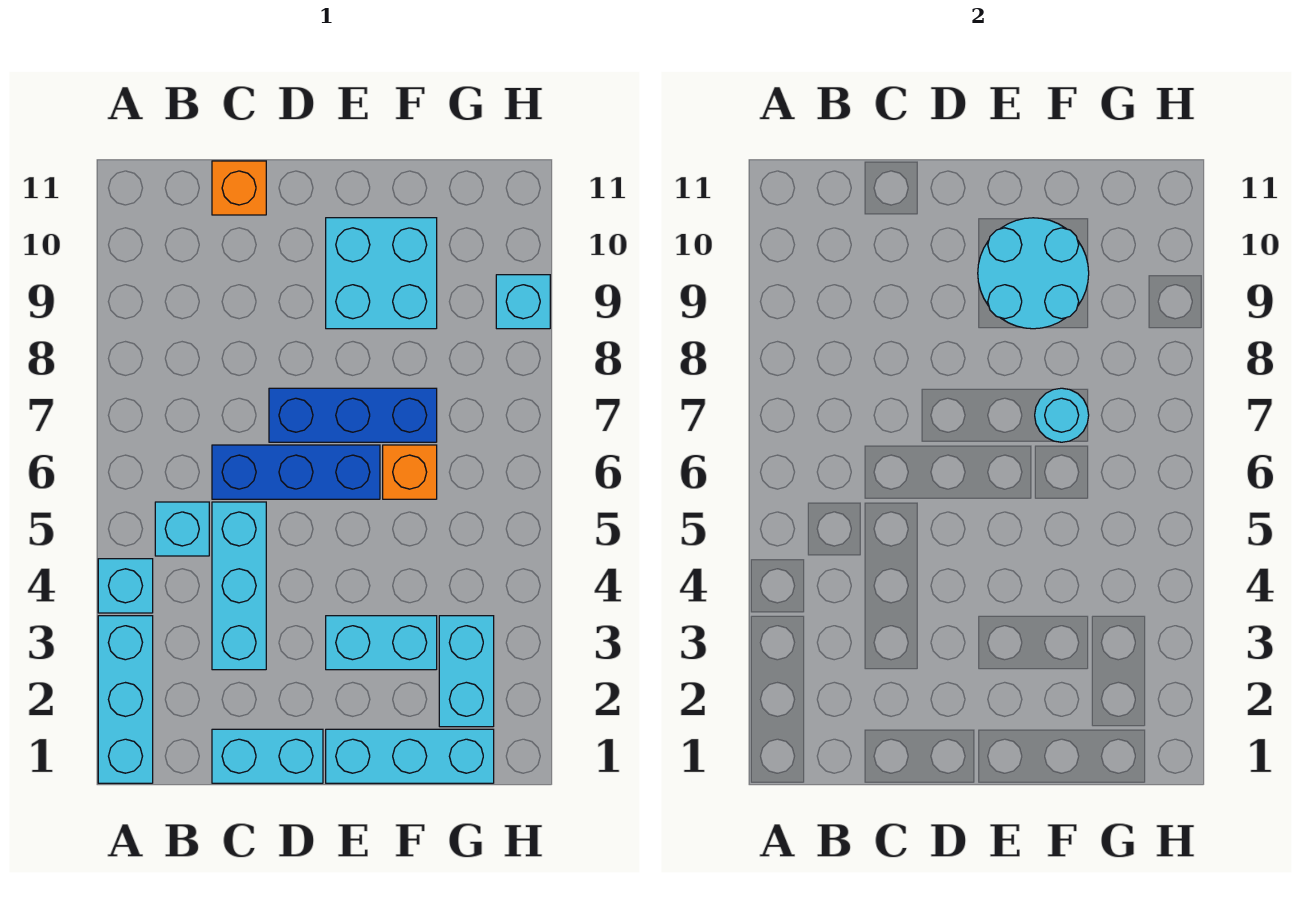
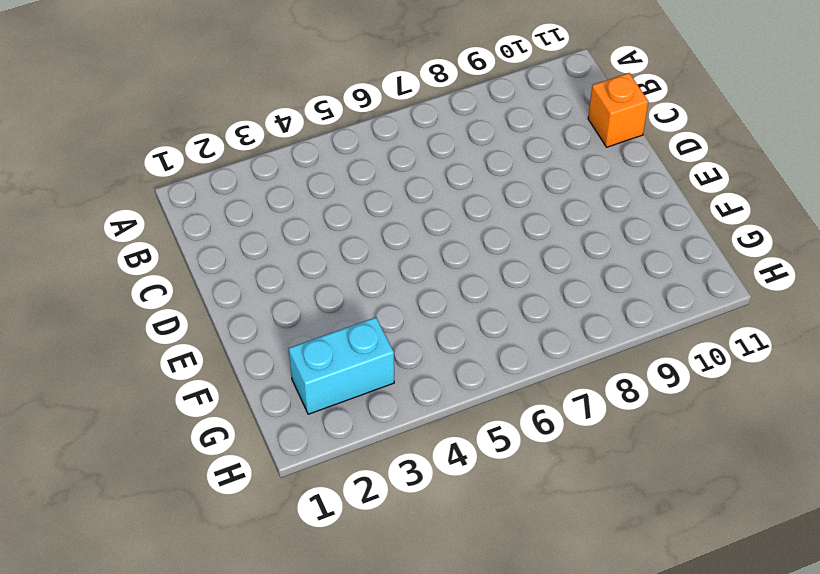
none -> cyan 1x3 brick [98,616,153,783]
none -> cyan 1x1 brick [98,559,153,613]
none -> cyan 1x1 brick [155,502,209,556]

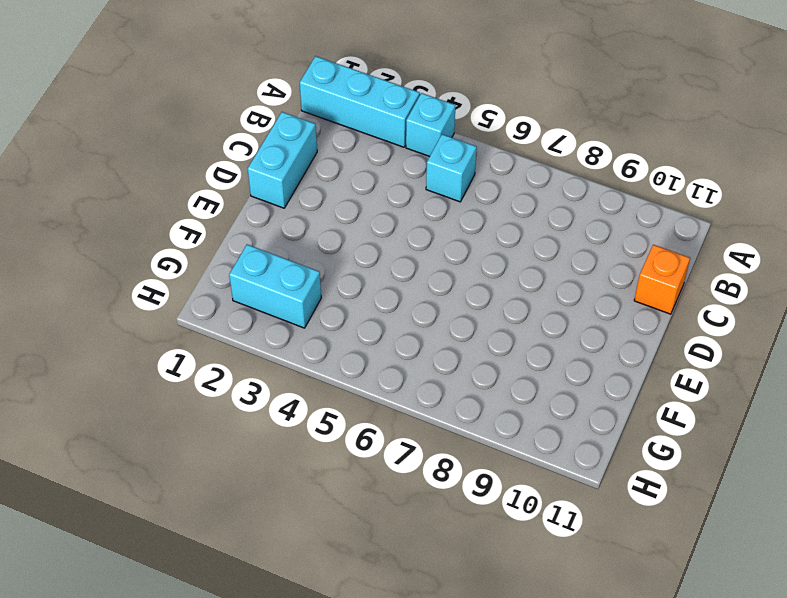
none -> cyan 1x3 brick [212,502,266,670]
none -> blue 1x3 brick [212,445,380,499]
none -> blue 1x3 brick [269,388,437,442]

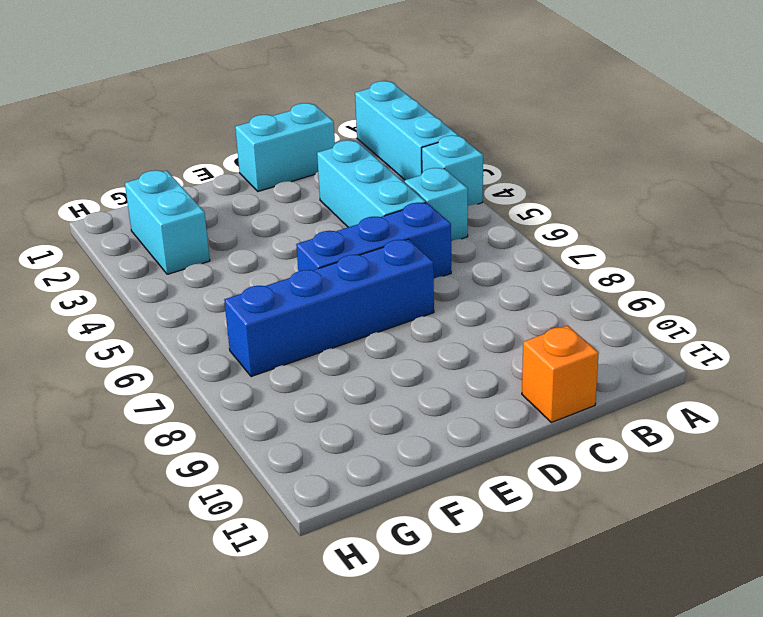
blue 1x4 brick [224,239,434,377] -> blue 1x3 brick [269,388,437,442]
none -> cyan 1x3 brick [326,729,494,783]
none -> cyan 1x2 brick [326,616,437,670]
none -> cyan 2x2 brick [326,218,437,329]

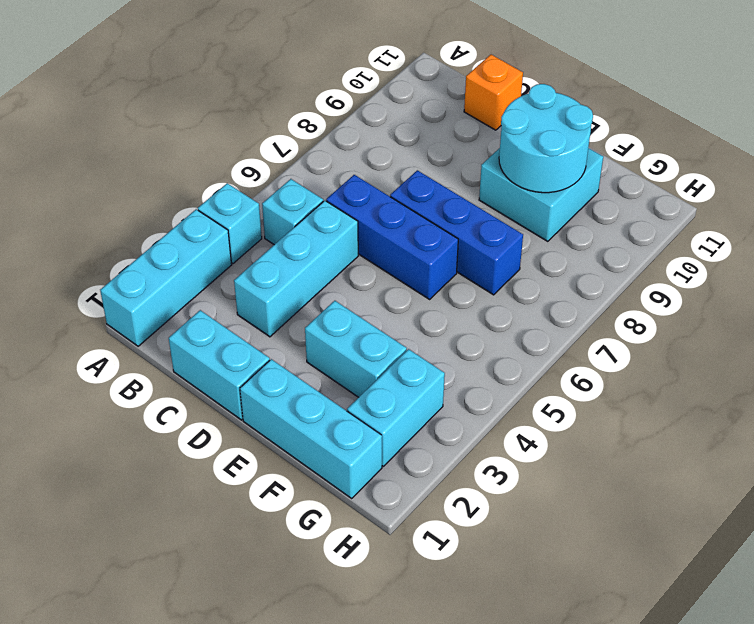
none -> orange 1x1 brick [383,445,437,499]
none -> cyan 1x1 brick [496,275,550,329]
none -> cyan 1x1 round brick [1035,388,1089,442]

